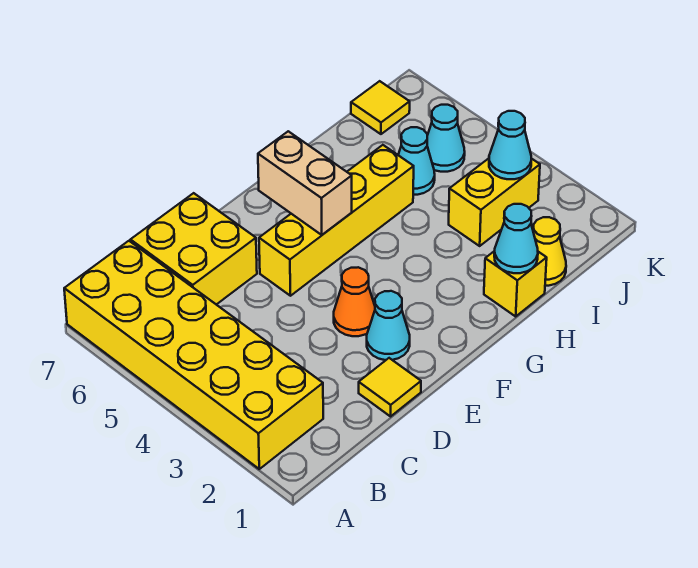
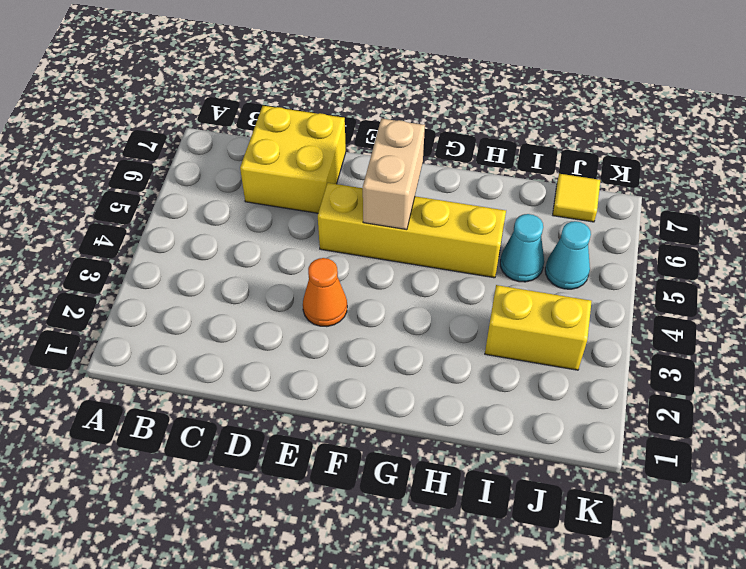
none -> yellow 2x6 brick [64,241,323,469]
none -> yellow 1x1 tile [359,358,421,416]
none -> cyan 1x1 cone [367,291,410,360]

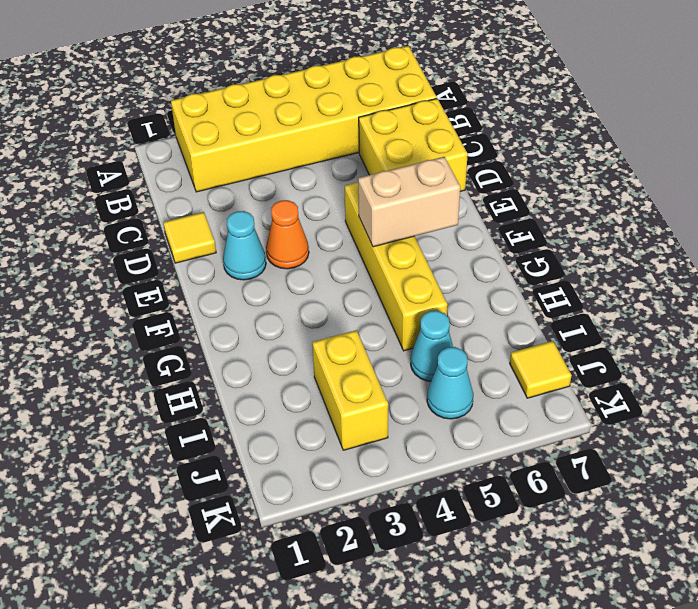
none -> yellow 1x1 brick [484,251,547,316]
none -> yellow 1x1 cone [533,217,566,286]
none -> cyan 1x1 cone [494,204,538,273]

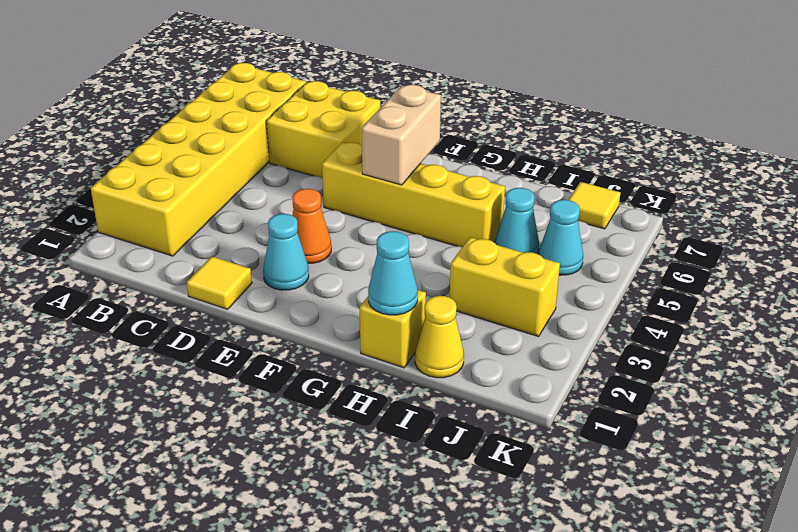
none -> cyan 1x1 cone [489,111,531,179]

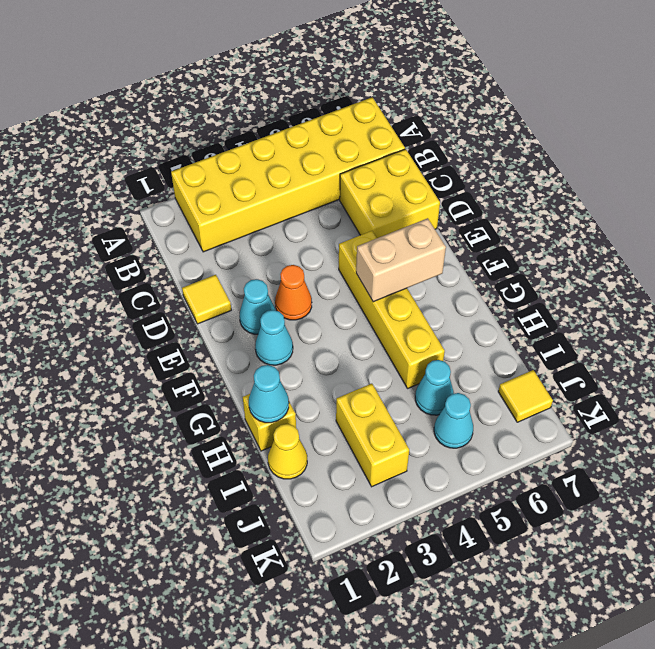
cyan 1x1 cone [255,310,293,365] -> cyan 1x1 cone moved to [489,111,531,179]

